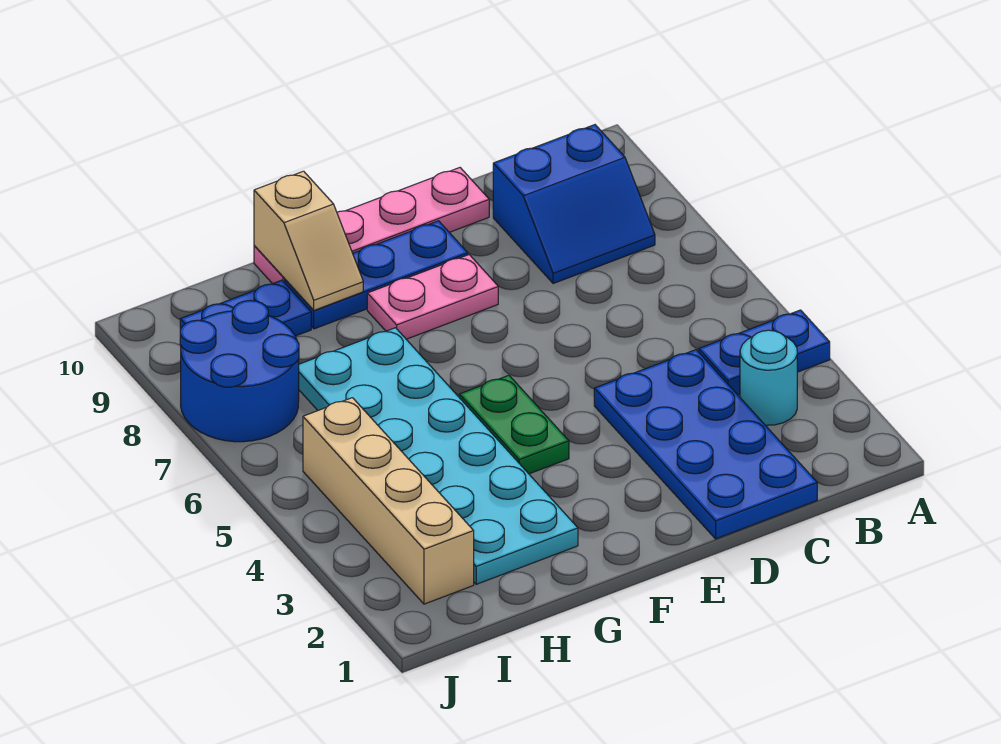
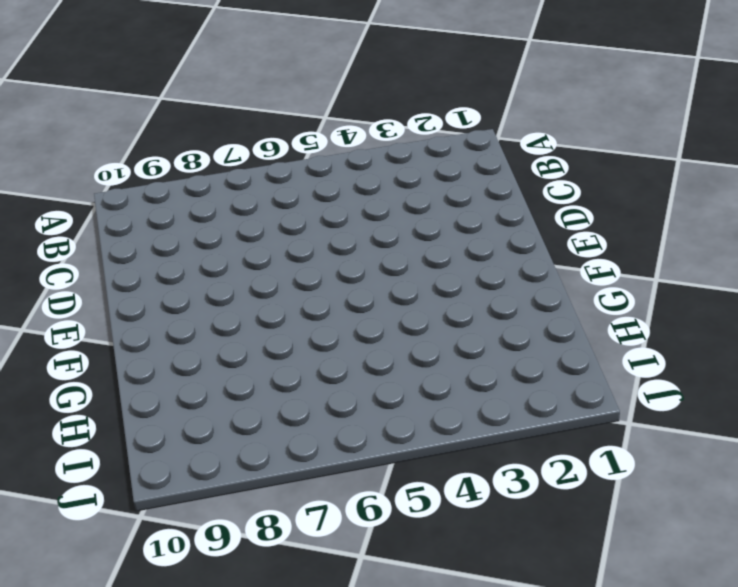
none -> blue 1x2 plate [699,310,830,395]
none -> cyan 1x1 round brick [740,330,797,425]
none -> blue 2x2 slope [493,125,655,284]

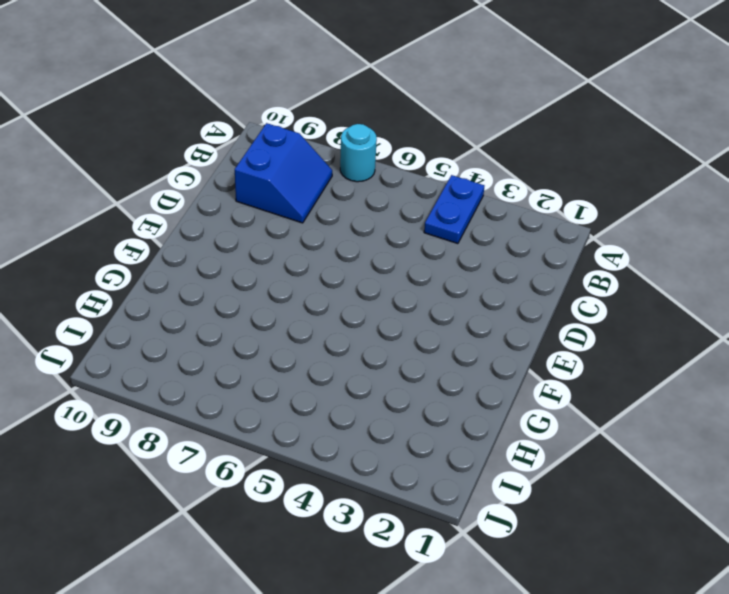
cyan 1x1 round brick [340,124,377,182] -> cyan 1x1 round brick moved to [740,330,797,425]
none -> blue 2x4 plate [594,350,817,539]
none -> pink 1x4 plate [254,168,489,284]
none -> pink 1x2 plate [367,255,498,339]

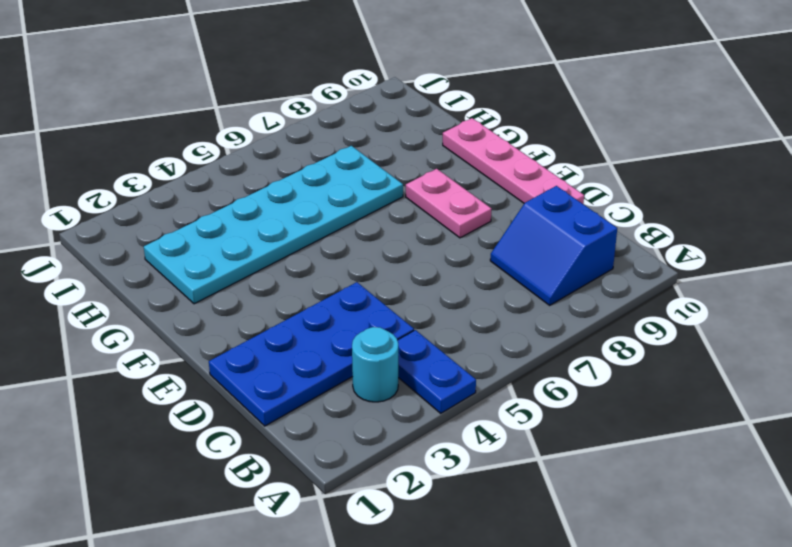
none -> blue 1x3 plate [285,221,468,329]
none -> green 1x2 plate [459,375,569,474]
none -> blue 1x2 plate [180,280,311,336]

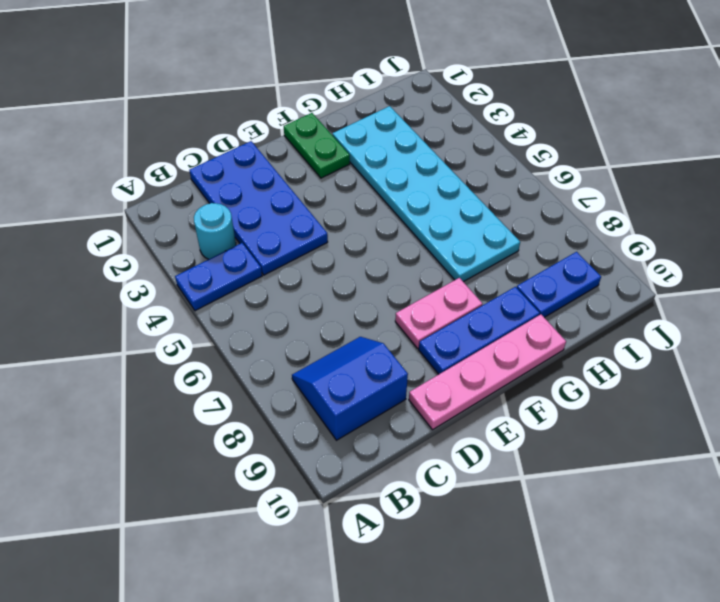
green 1x2 plate [284,113,350,178] -> green 1x2 plate moved to [459,375,569,474]
none -> tan 1x4 brick [303,398,474,604]
none -> blue 2x2 round brick [180,300,299,442]
none -> tan 1x2 slope [254,171,363,310]

